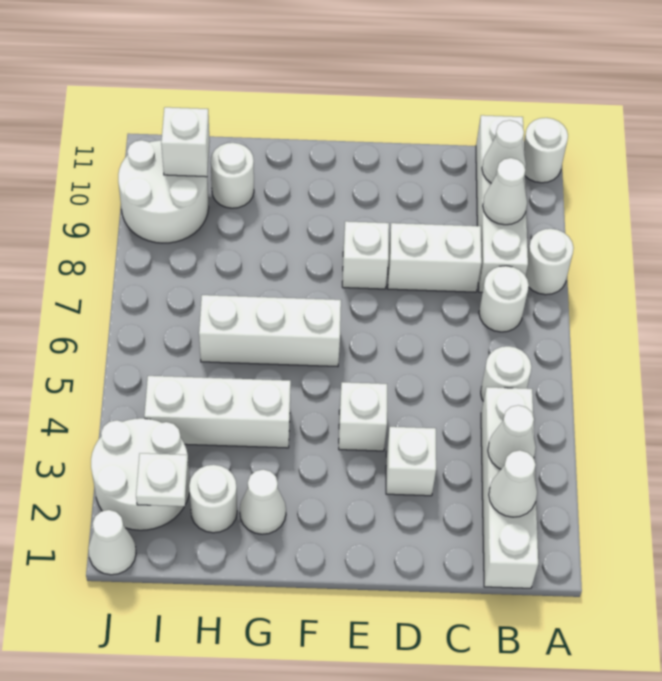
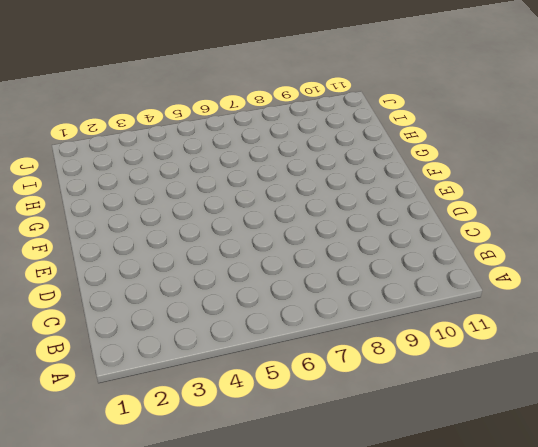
none -> white 1x1 round brick [526,229,574,295]
none -> white 1x1 round brick [524,118,568,183]
none -> white 1x4 brick [481,387,538,588]

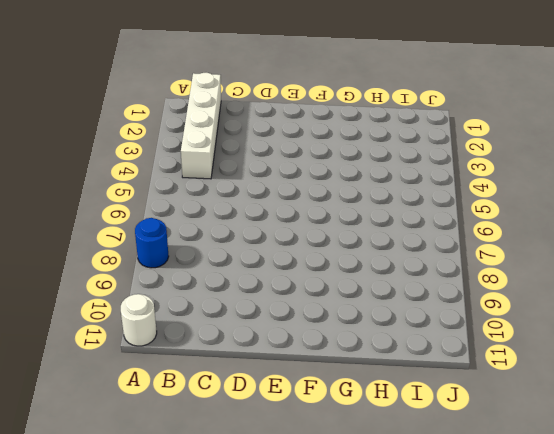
blue 1x1 round brick [135,218,169,268] -> white 1x1 round brick [526,229,574,295]
none -> white 1x1 round brick [481,346,532,401]
none -> white 1x1 round brick [479,266,529,332]
none -> white 1x4 brick [476,115,528,292]

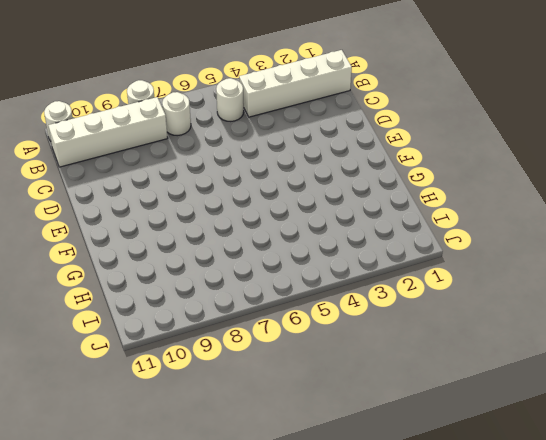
none -> white 1x2 brick [388,223,482,292]
none -> white 1x1 brick [386,427,436,496]
none -> white 1x1 brick [339,382,387,451]

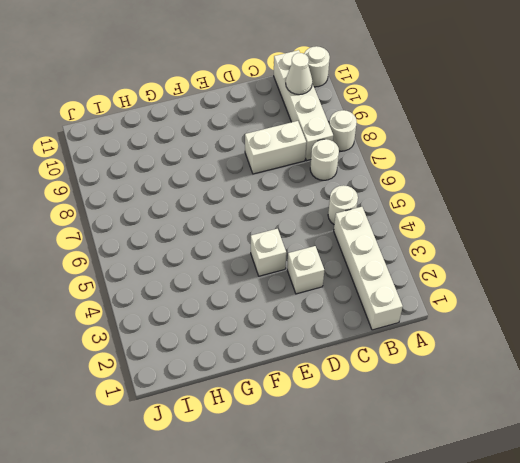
none -> white 1x1 brick [342,221,389,289]
none -> white 1x3 brick [199,295,341,367]
none -> white 1x1 cone [240,469,286,534]

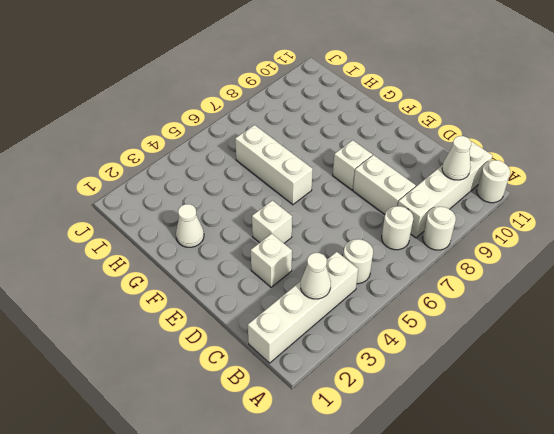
none -> white 1x3 brick [144,376,291,448]
none -> white 1x1 round brick [189,465,237,533]
none -> white 1x1 round brick [211,143,254,208]

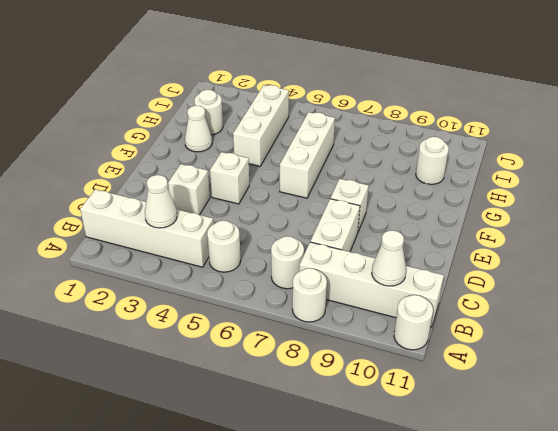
none -> white 2x2 round brick [91,418,190,530]
none -> white 2x2 round brick [118,140,209,243]
none -> white 1x1 cone [88,510,136,575]

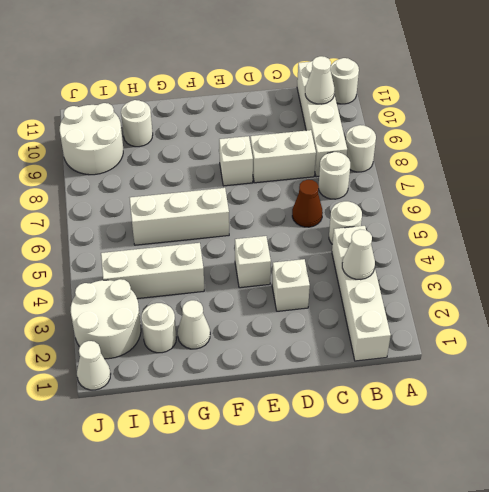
brown 1x1 cone [292,180,323,227] -> none
none -> white 1x1 cone [489,450,537,517]
none -> white 1x1 cone [483,158,527,225]
none -> white 1x1 plate [136,453,188,506]

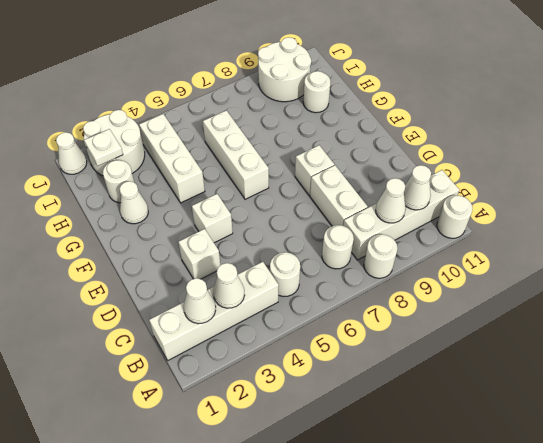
none -> white 1x1 brick [161,107,210,177]

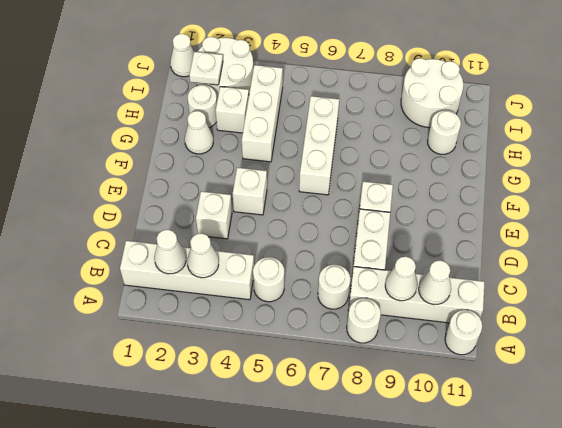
white 1x1 brick [216,87,249,133] -> white 1x1 brick moved to [161,107,210,177]

